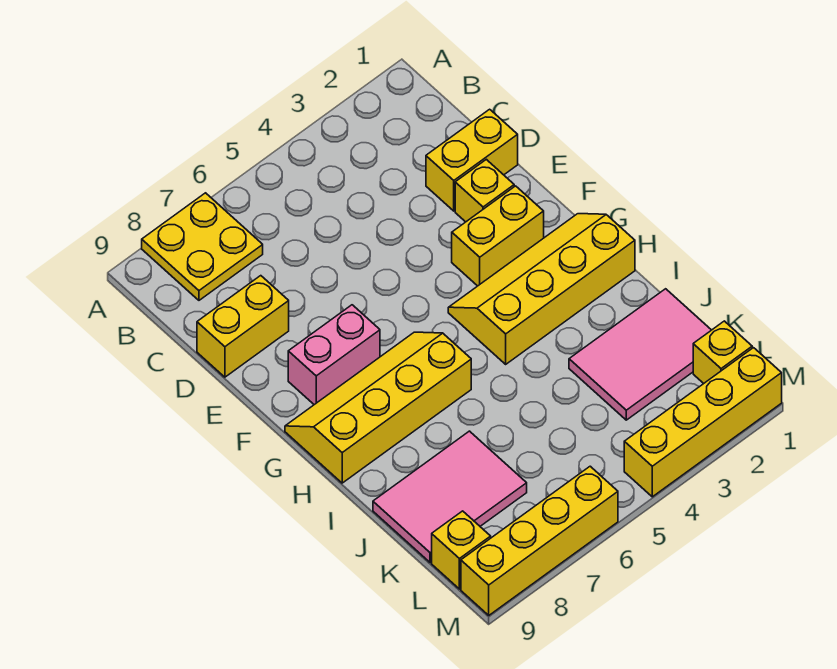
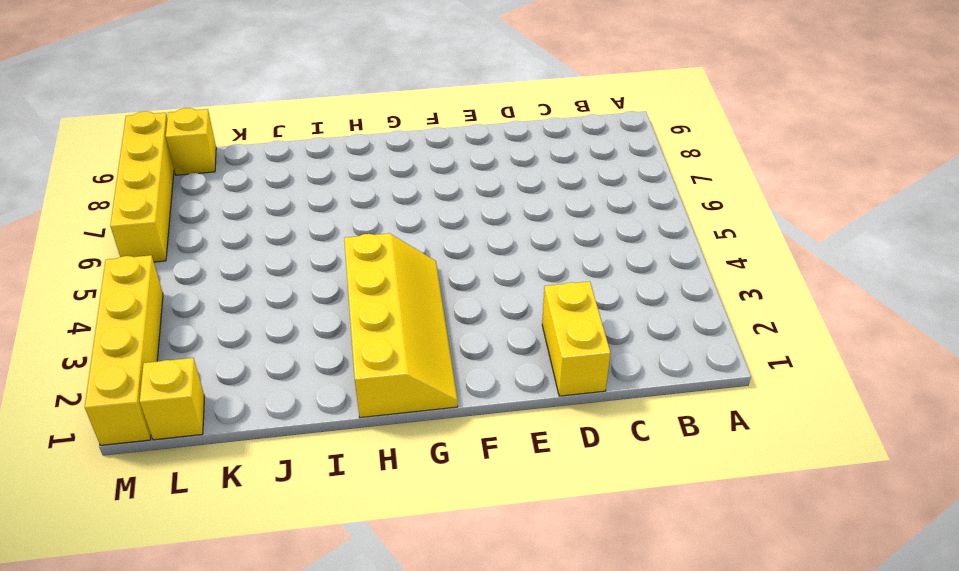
none -> yellow 2x2 plate [142,193,263,300]
none -> yellow 1x2 brick [197,276,289,377]
none -> yellow 1x1 brick [455,159,514,222]

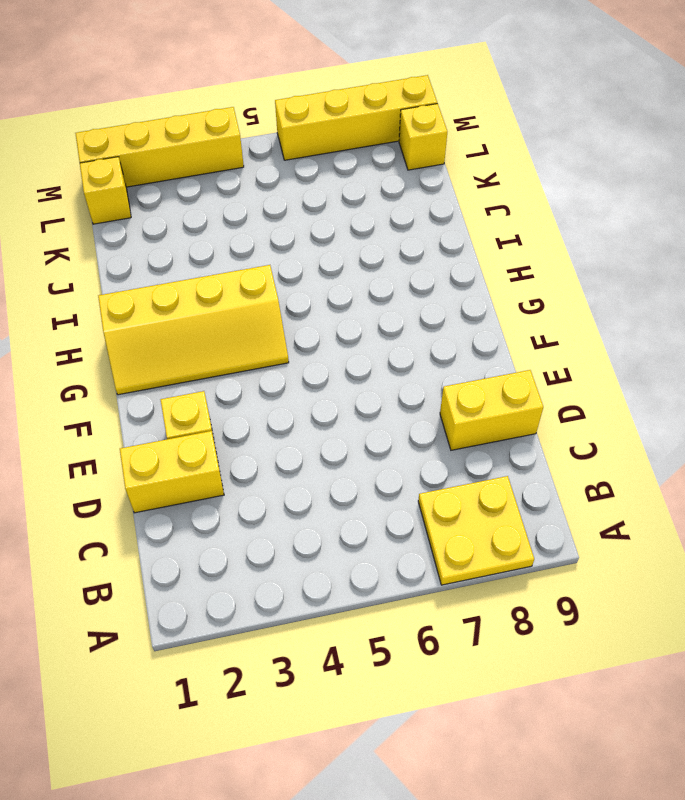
none -> yellow 1x2 brick [452,186,544,286]
none -> pink 1x2 brick [288,305,380,405]
none -> yellow 2x4 slope [285,332,471,483]

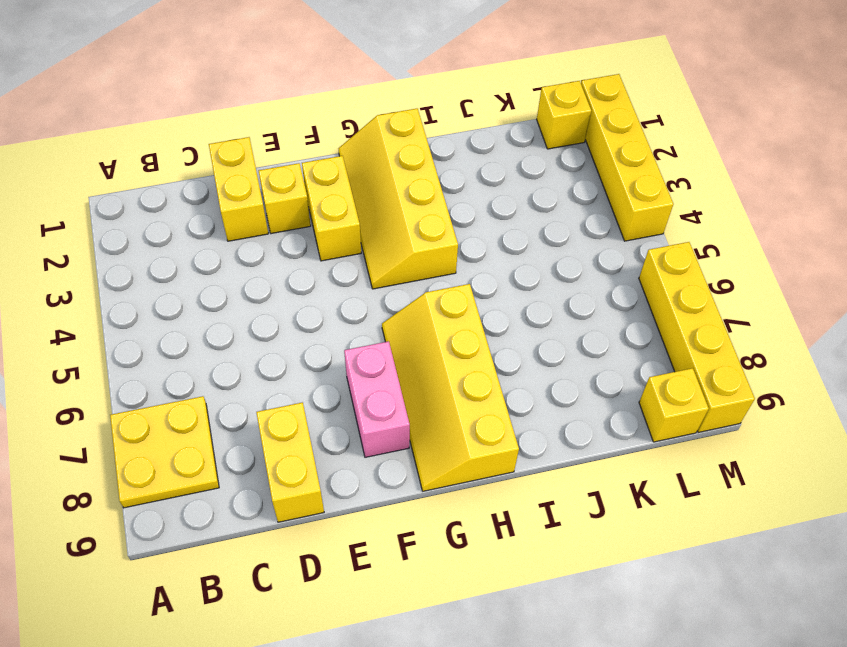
none -> pink 2x3 tile [569,289,711,420]
none -> pink 2x3 tile [373,431,527,563]

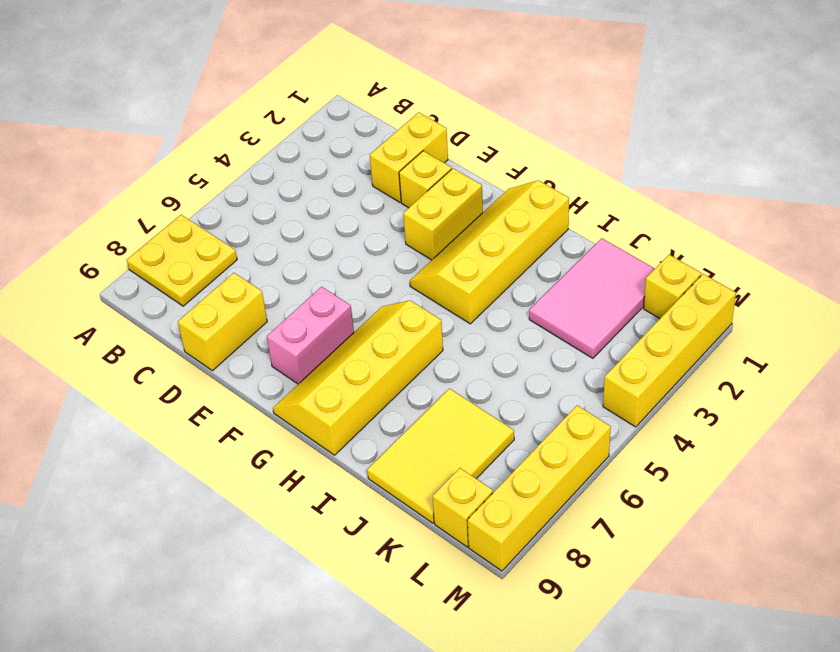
yellow 2x3 tile [367,389,514,523] -> pink 2x3 tile [373,431,527,563]

